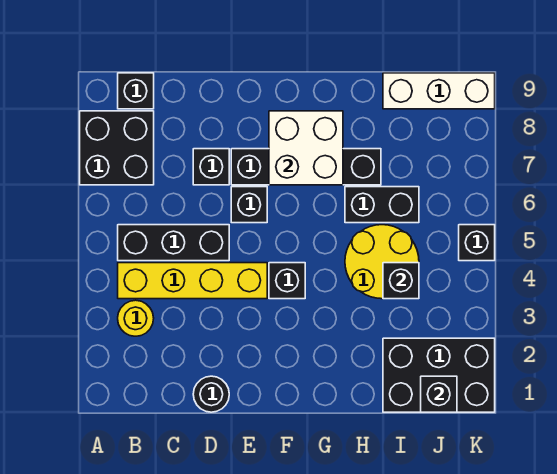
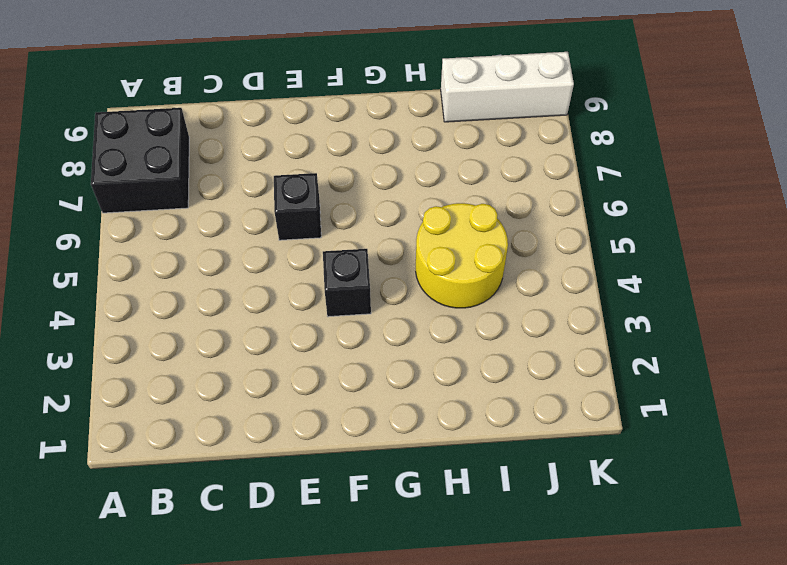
none -> yellow 1x1 round brick [118,300,154,336]
none -> yellow 1x4 brick [118,263,267,299]
none -> black 1x3 brick [118,225,229,261]

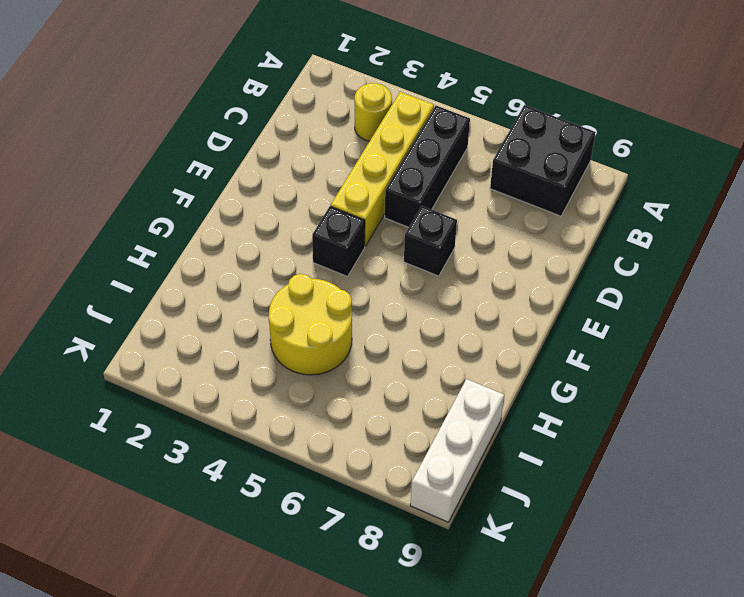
none -> black 1x1 brick [118,73,154,109]
none -> black 1x1 round brick [193,376,229,412]
none -> black 1x1 brick [193,149,229,185]

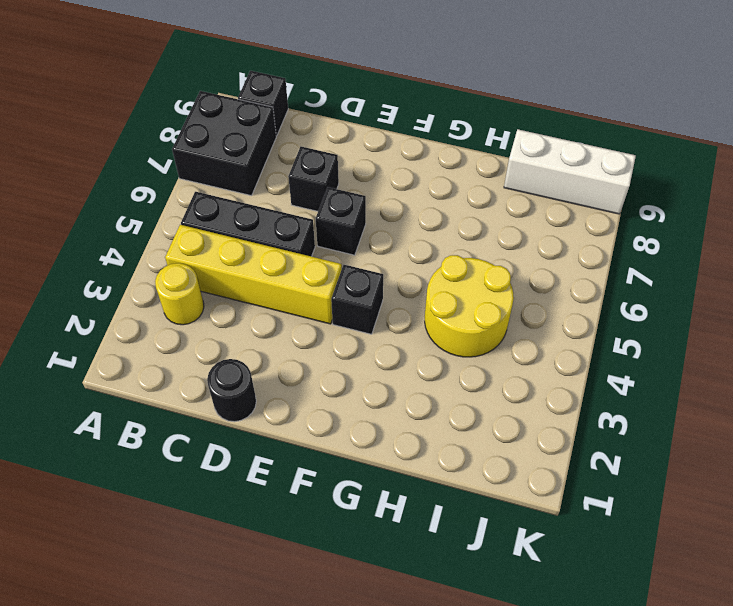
none -> black 1x4 brick [231,149,381,185]
none -> black 1x2 brick [345,187,419,223]
none -> black 2x3 brick [383,338,495,412]

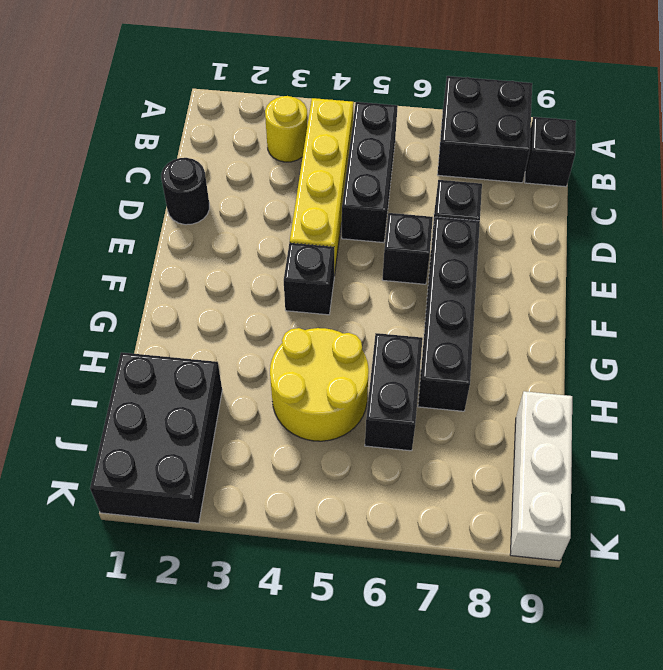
none -> black 1x1 brick [459,225,495,261]
none -> white 2x2 brick [269,111,343,185]
none -> black 1x1 brick [383,263,419,299]

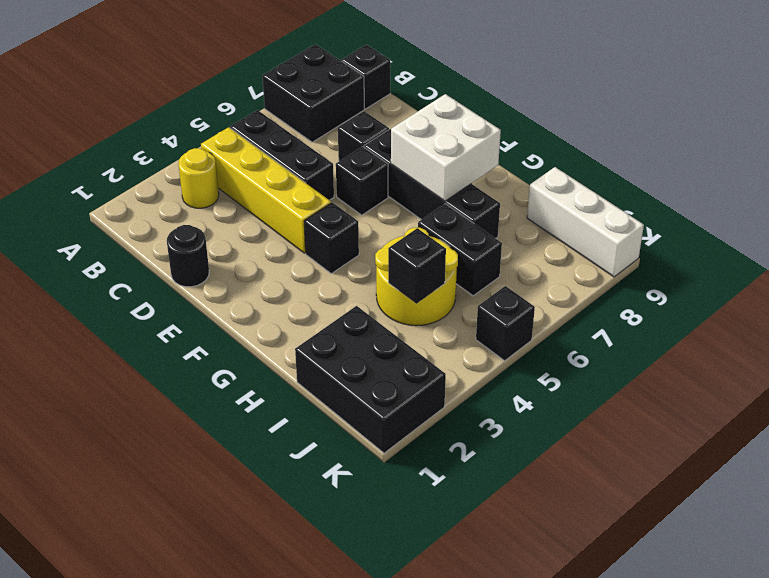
none -> black 1x1 brick [421,376,457,412]

